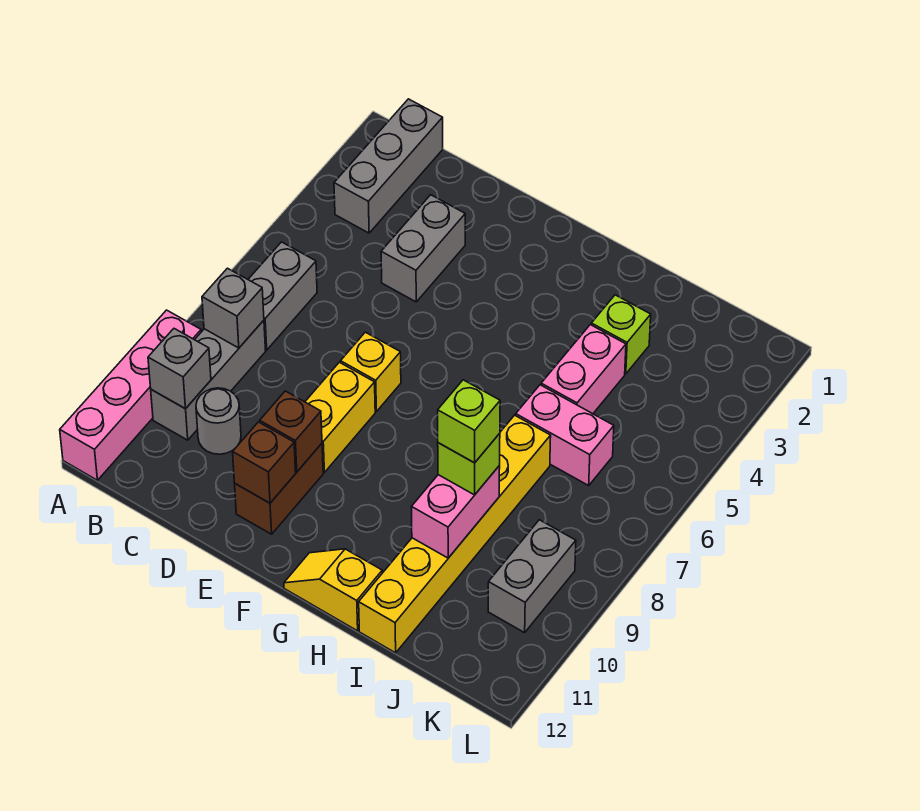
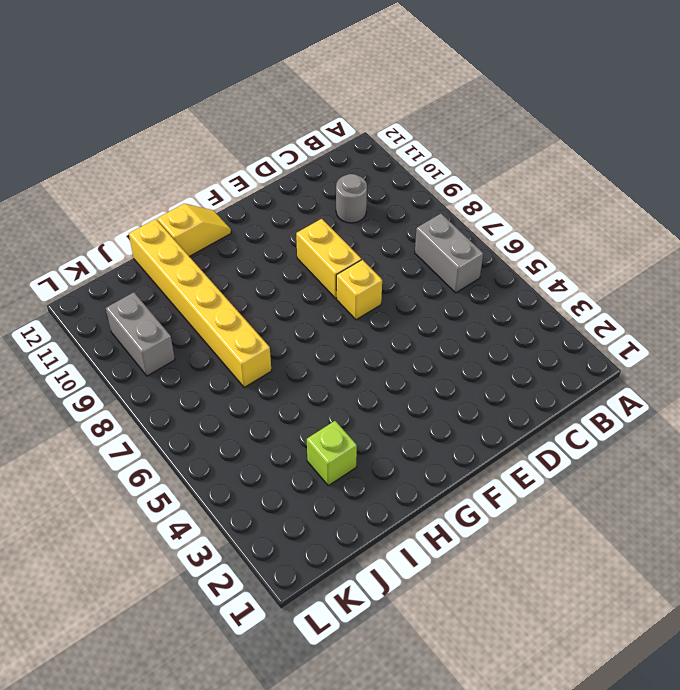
none -> pink 1x4 brick [60,310,201,480]
none -> grey 1x3 brick [334,99,443,233]
none -> grey 1x3 brick [151,320,266,440]

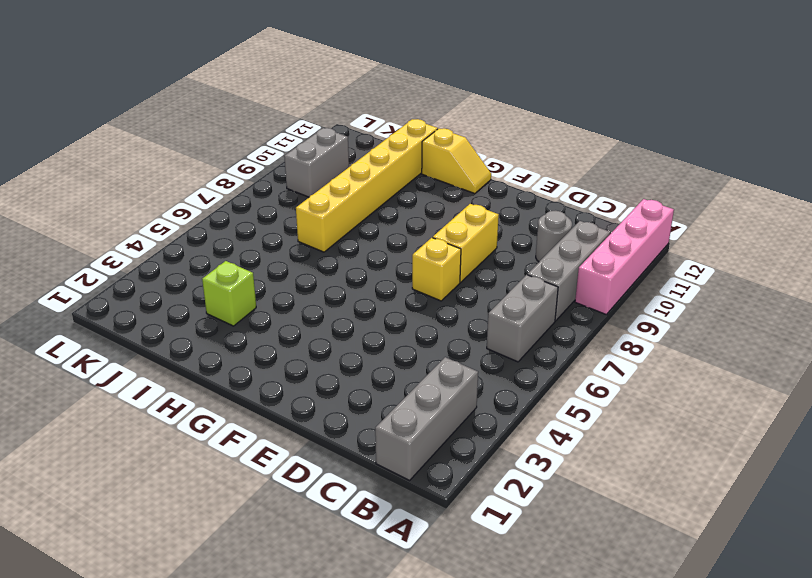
none -> grey 1x2 brick [381,195,465,302]
none -> brown 1x2 brick [235,443,323,534]
none -> pink 1x2 brick [541,325,626,414]

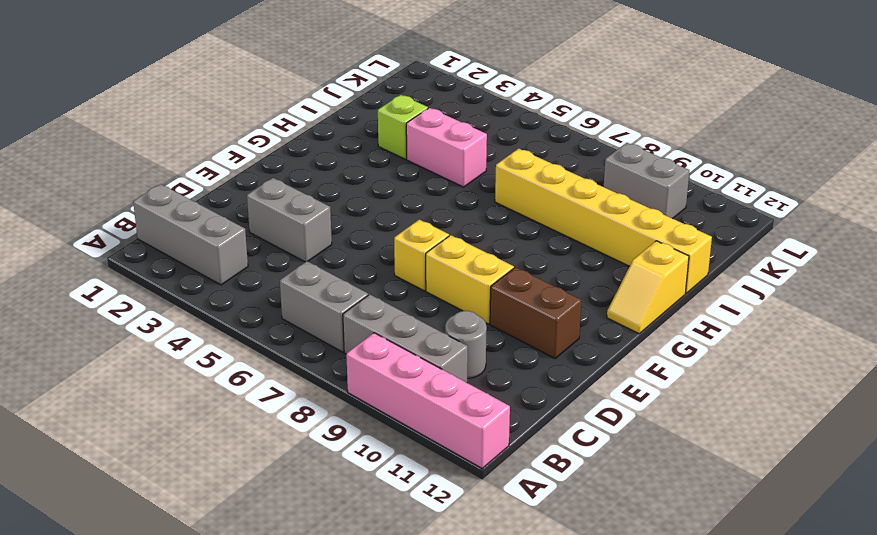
none -> pink 1x2 brick [516,385,614,485]
none -> grey 1x1 brick [202,268,264,348]
none -> grey 1x1 brick [148,329,211,409]

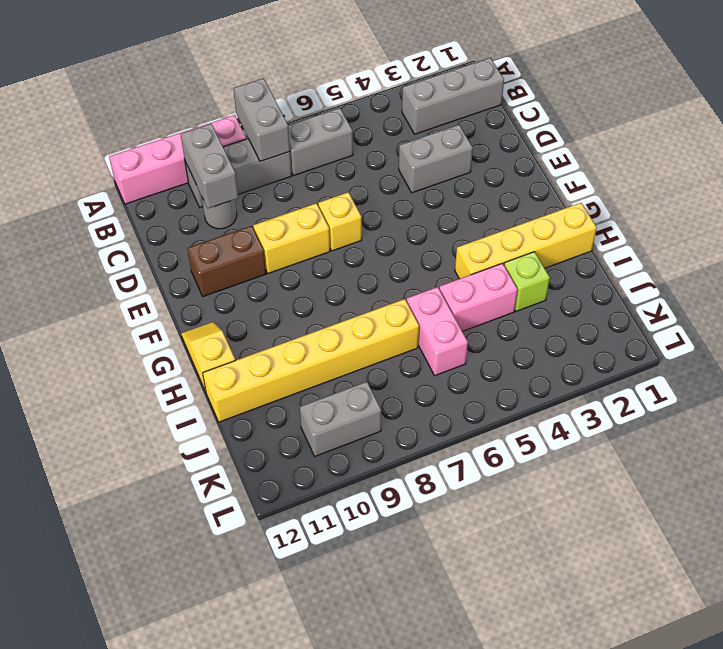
grey 1x2 brick [233,78,290,161] -> grey 1x1 brick [202,268,264,348]
grey 1x2 brick [181,124,239,208] -> grey 1x1 brick [148,329,211,409]
yellow 1x4 brick [455,203,597,279] -> none
none -> brown 1x1 brick [260,391,322,472]
none -> brown 1x1 brick [233,422,296,503]
none -> pink 1x2 brick [412,466,500,558]

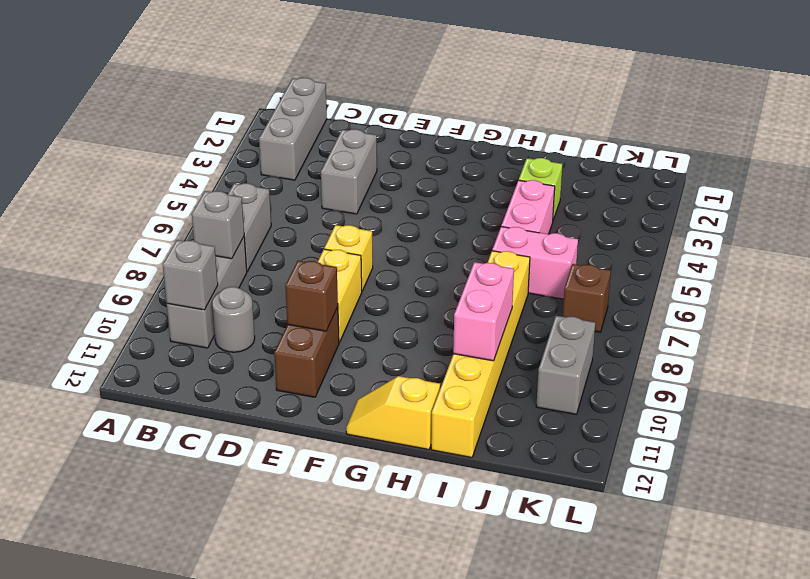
brown 1x1 brick [563,264,611,332] -> brown 1x1 brick moved to [233,422,296,503]
none -> pink 1x4 brick [60,310,201,480]
none -> lime 1x1 brick [438,433,500,495]
none -> lime 1x1 brick [438,380,500,463]

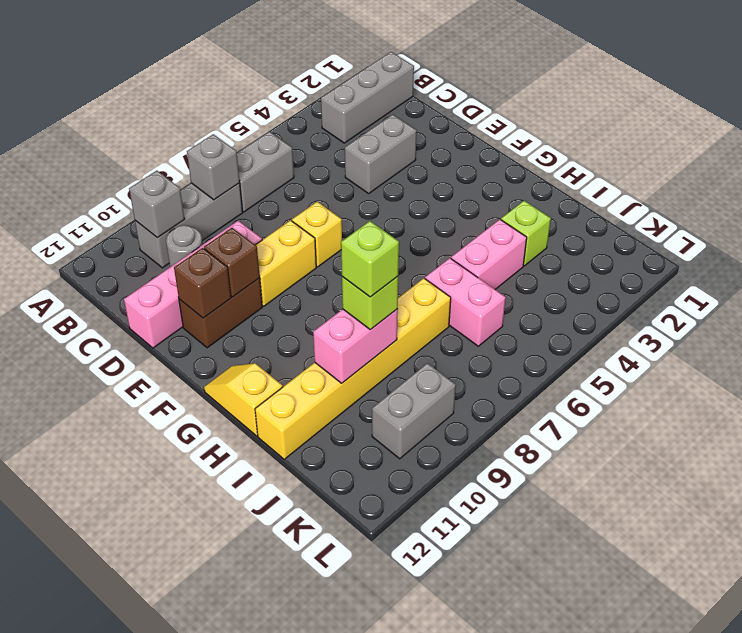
pink 1x4 brick [124,221,262,348] -> pink 1x4 brick moved to [60,310,201,480]

